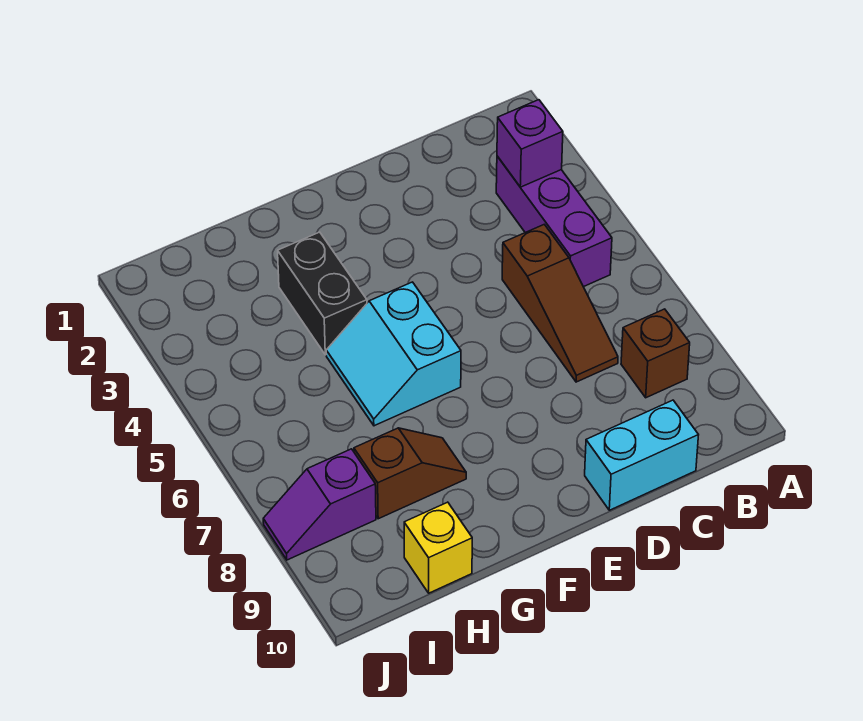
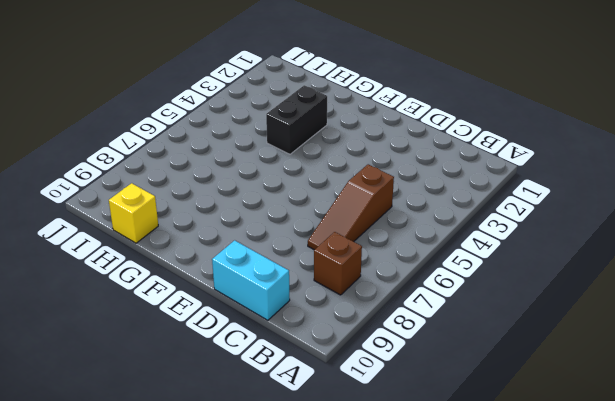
none -> purple 1x3 brick [496,156,612,287]
none -> cyan 2x2 slope [326,282,461,426]

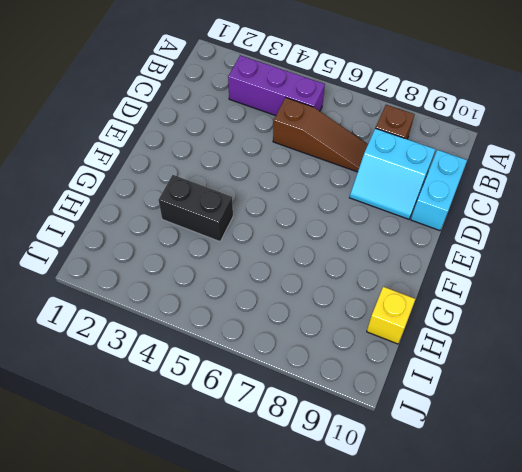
cyan 2x2 slope [350,128,435,219] -> cyan 2x2 slope moved to [326,282,461,426]
none -> brown 1x2 slope [354,428,466,519]
none -> purple 1x2 slope [263,449,376,560]

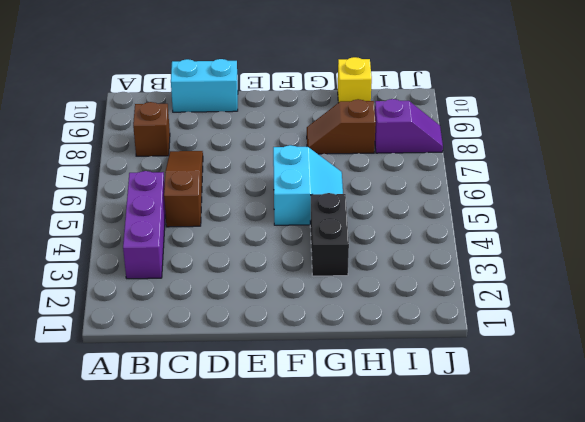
none -> purple 1x1 brick [497,100,563,187]

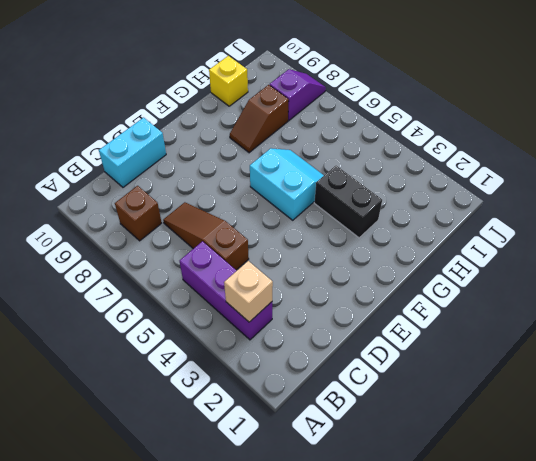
tan 1x1 brick [224,261,273,322] -> purple 1x1 brick [497,100,563,187]

